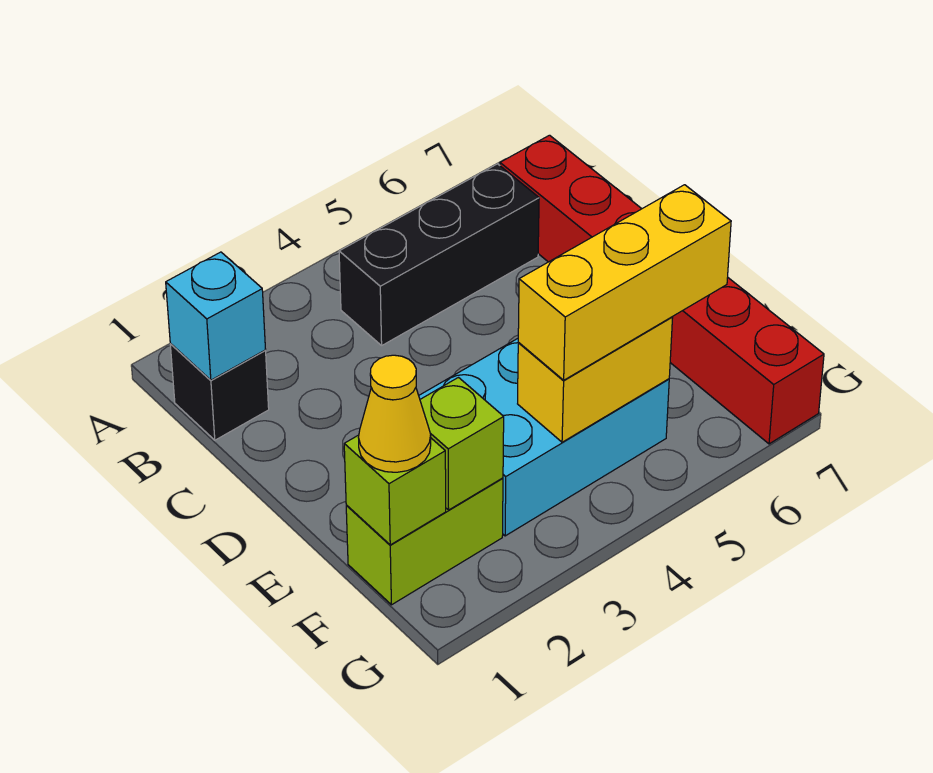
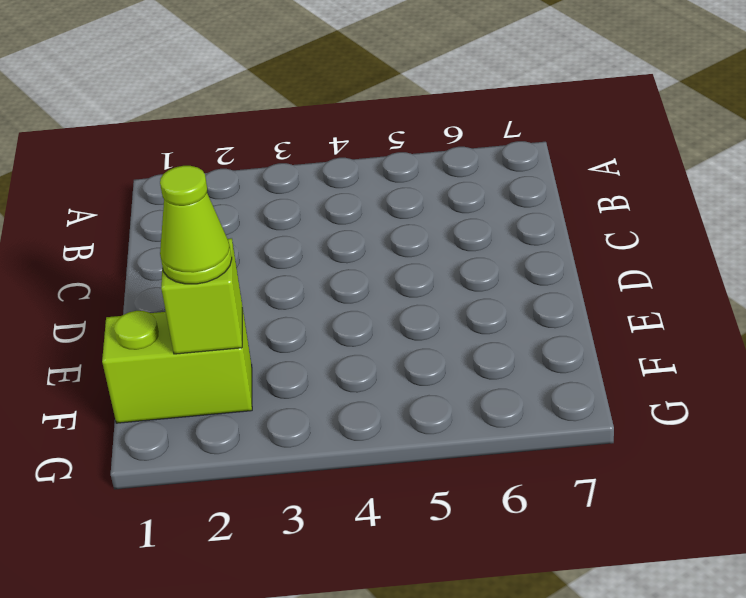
lime 1x1 cone [160,166,232,284] -> none
none -> black 1x1 brick [170,344,269,440]
none -> black 1x3 brick [339,164,539,345]

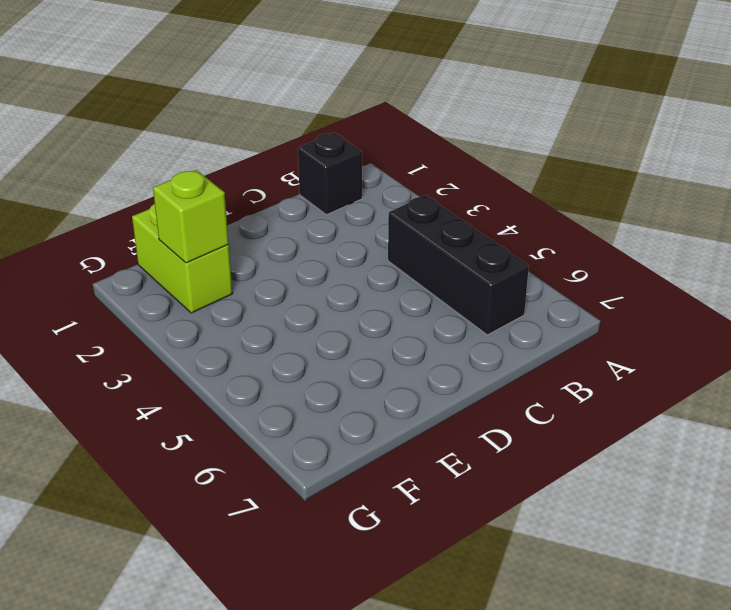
none -> red 1x6 brick [500,135,824,444]
none -> cyan 2x3 brick [419,339,669,536]

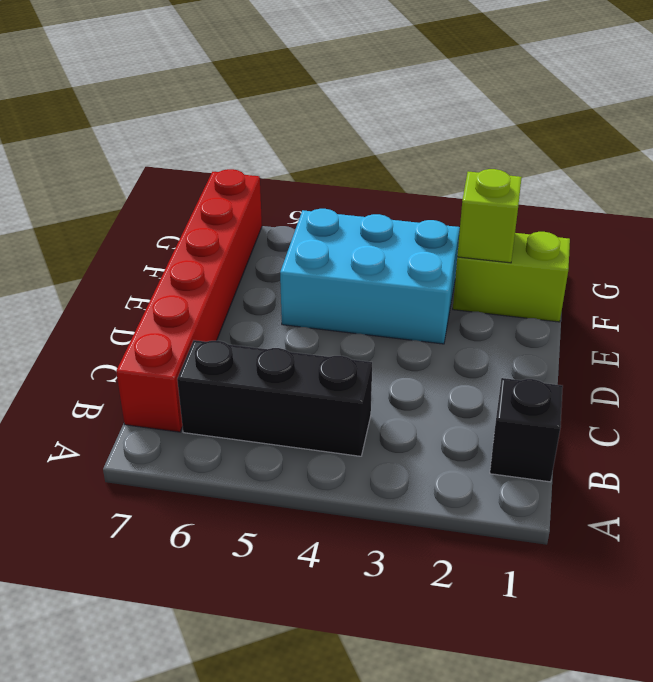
none -> cyan 1x1 brick [166,252,266,380]
none -> lime 1x1 brick [344,435,446,545]

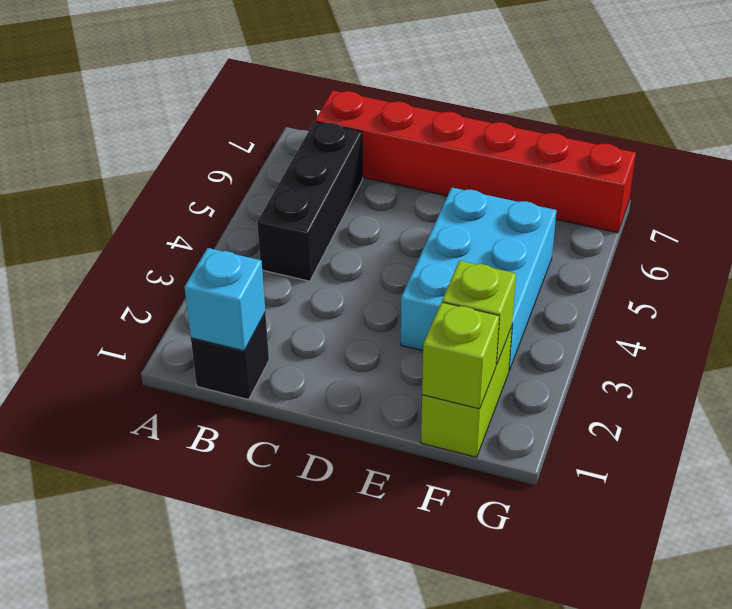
none -> yellow 1x2 brick [518,317,673,442]
none -> yellow 1x1 cone [359,355,431,472]

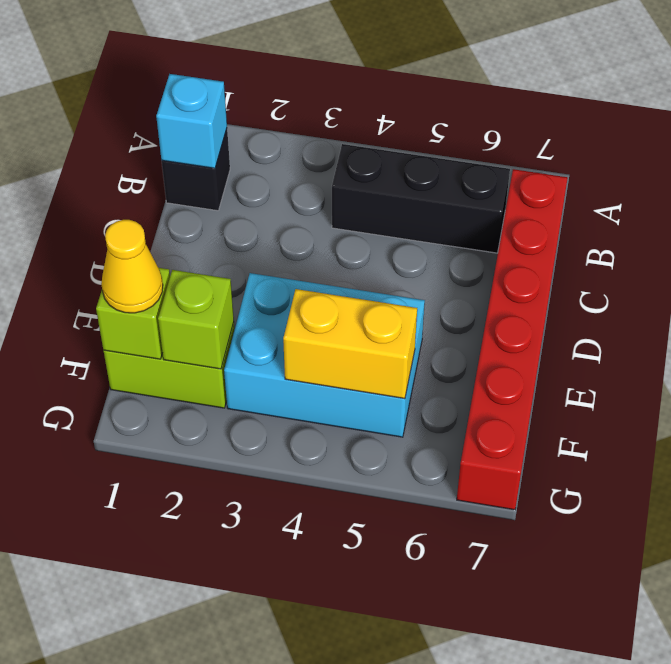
none -> yellow 1x3 brick [518,185,731,380]

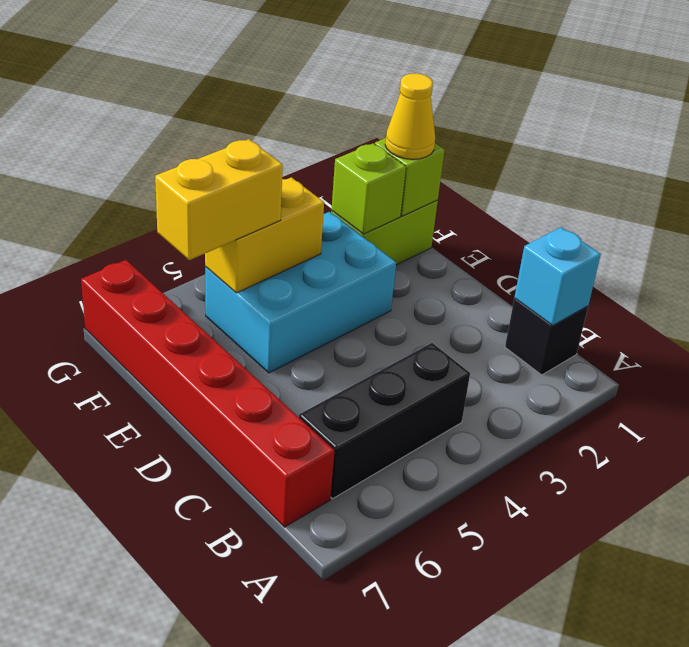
yellow 1x2 brick [155,139,283,260] -> yellow 1x3 brick [518,185,731,380]

